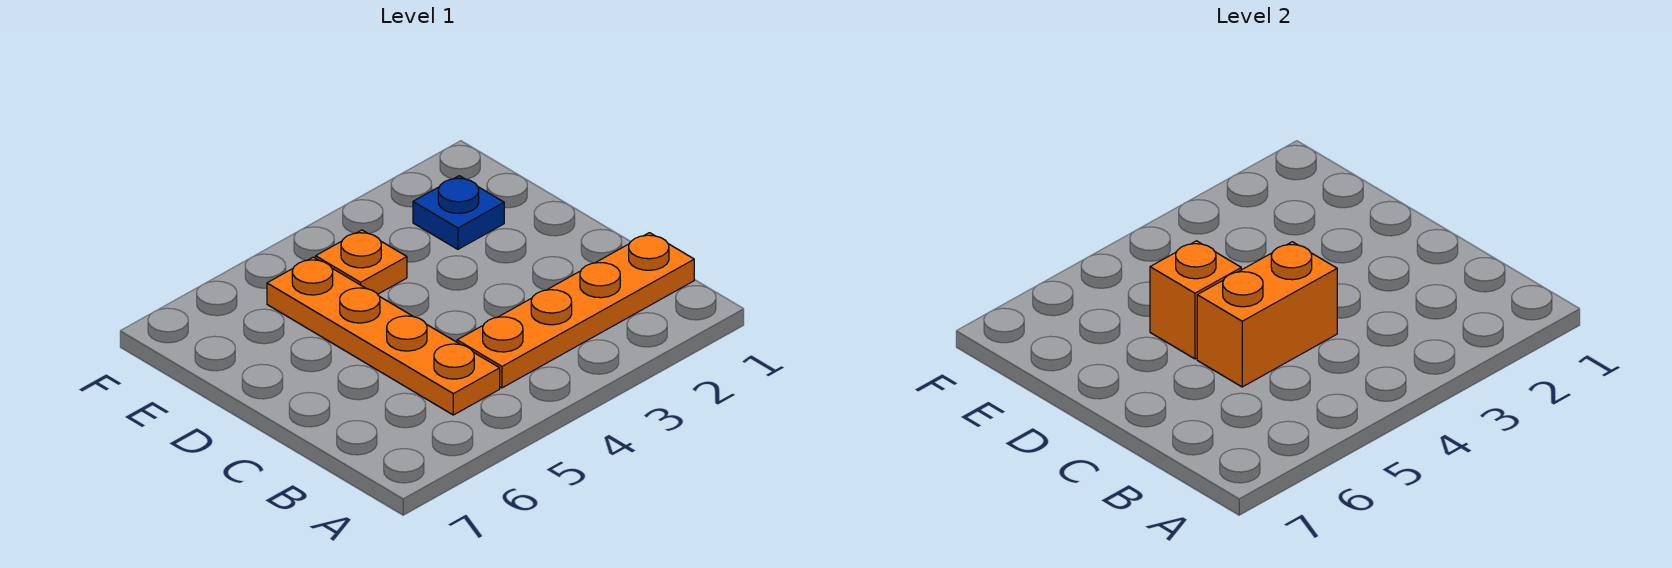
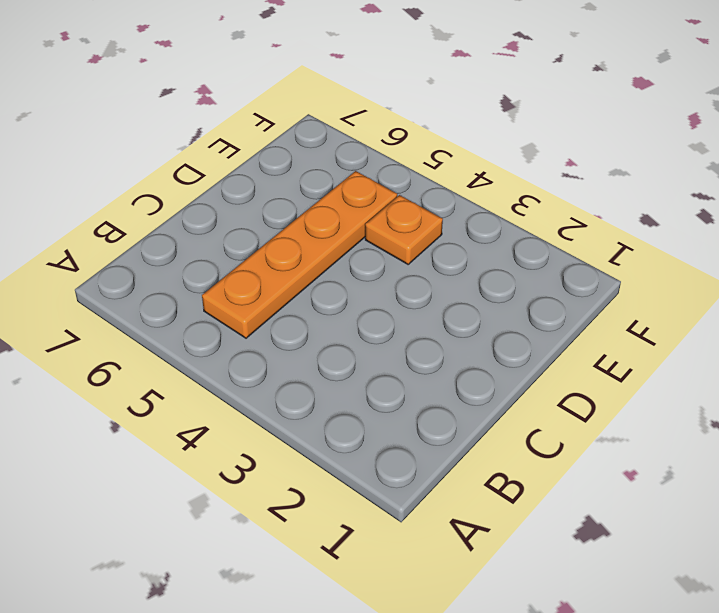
none -> orange 1x4 plate [457,233,694,388]
none -> blue 1x1 plate [413,176,504,249]

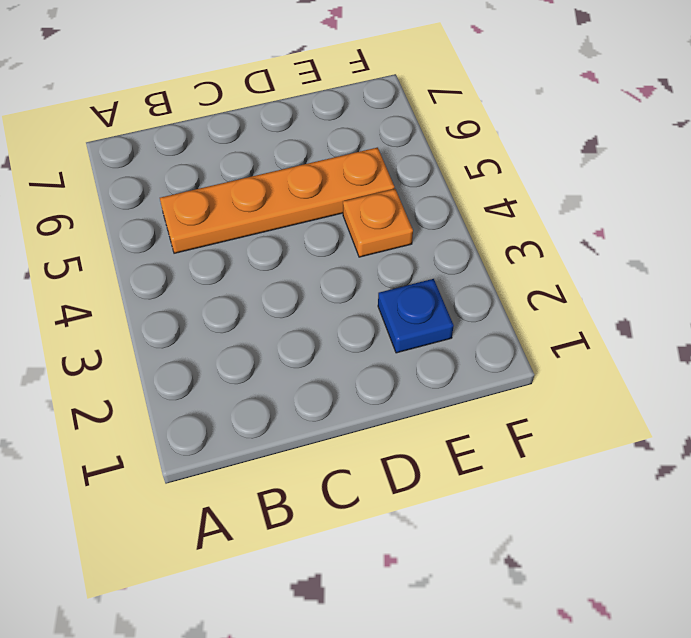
none -> orange 1x4 plate [457,233,694,388]
none -> orange 1x2 brick [1197,242,1337,387]

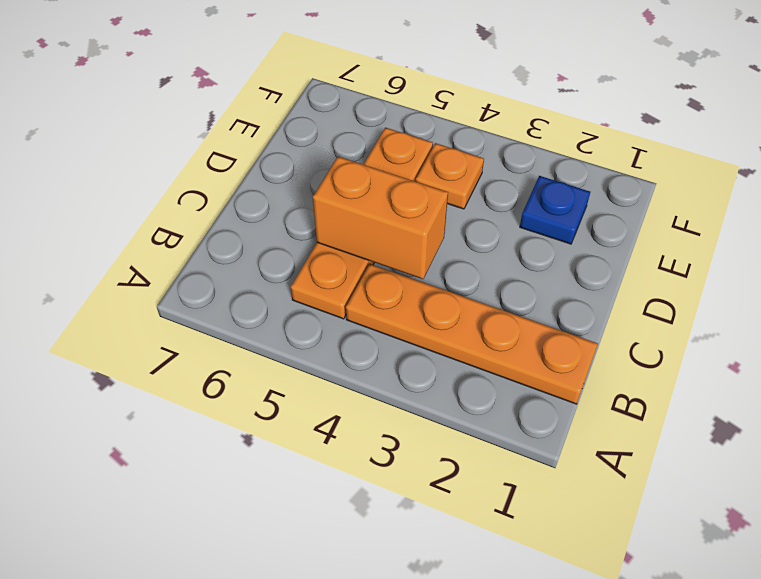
none -> orange 1x1 brick [1150,241,1241,359]

